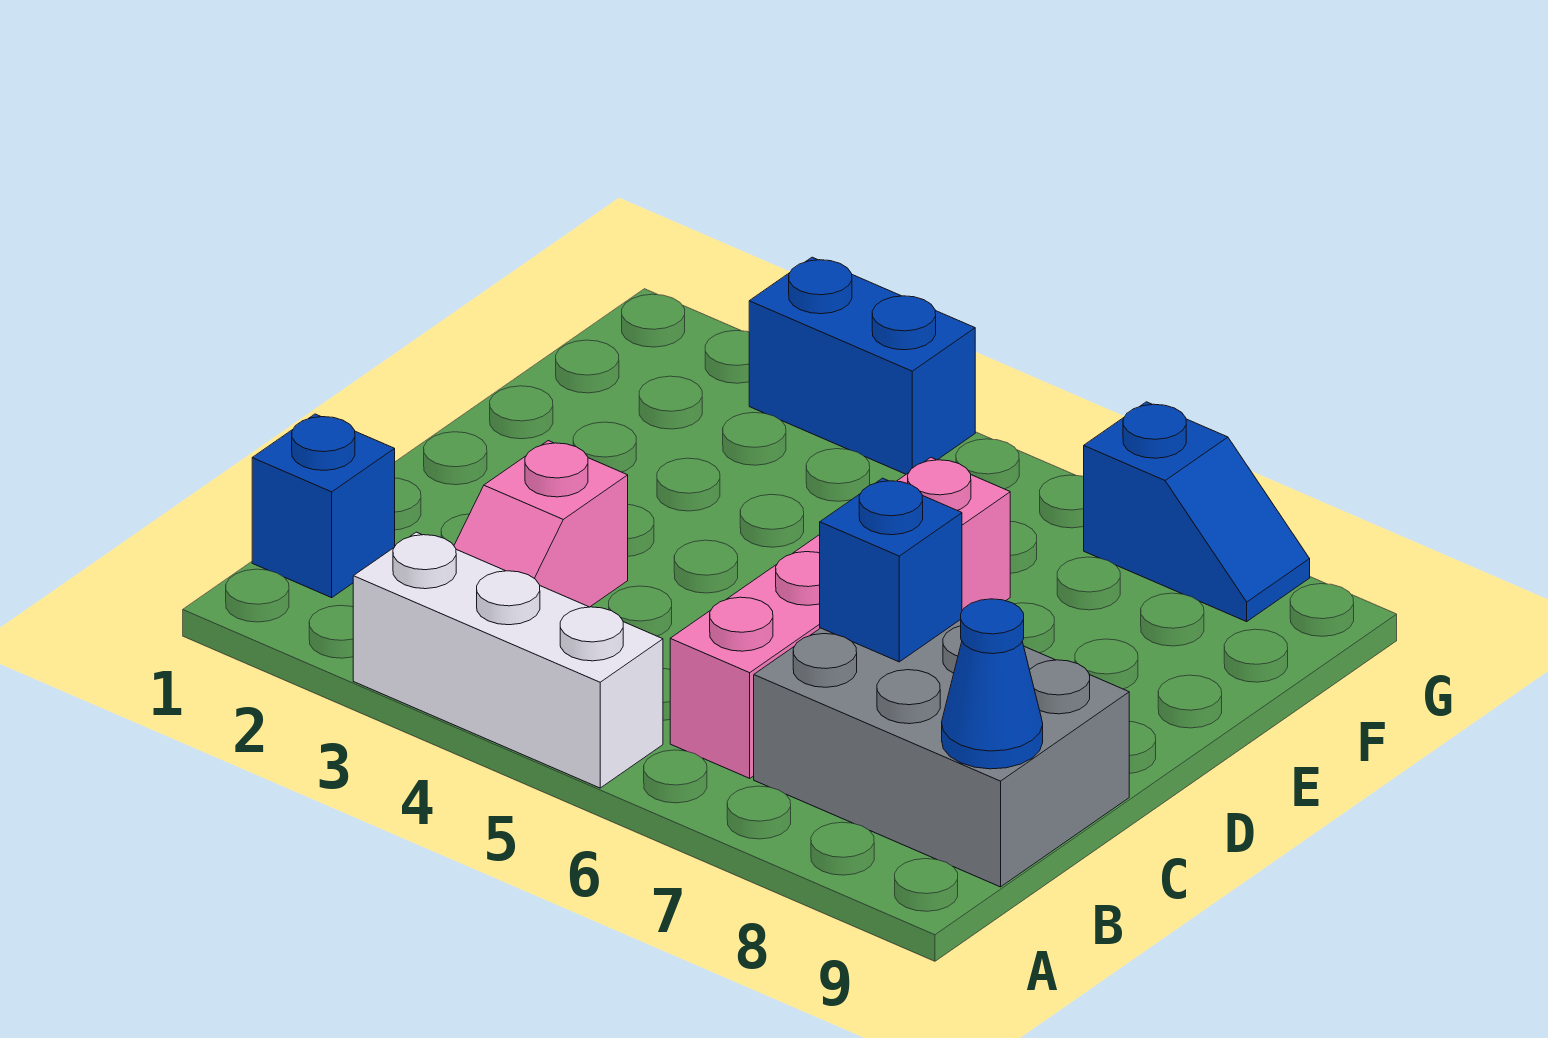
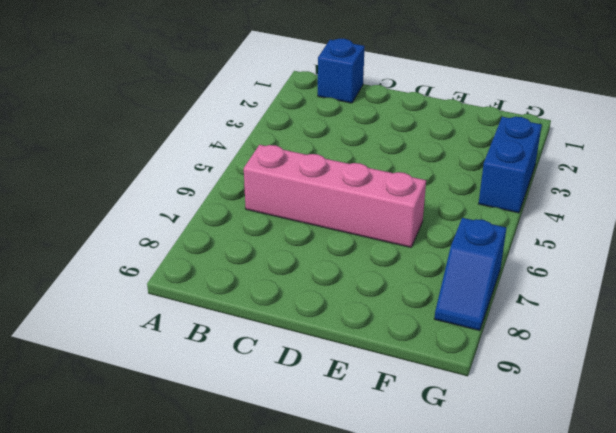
none -> white 1x3 brick [353,532,663,788]
none -> pink 1x2 slope [454,441,628,607]

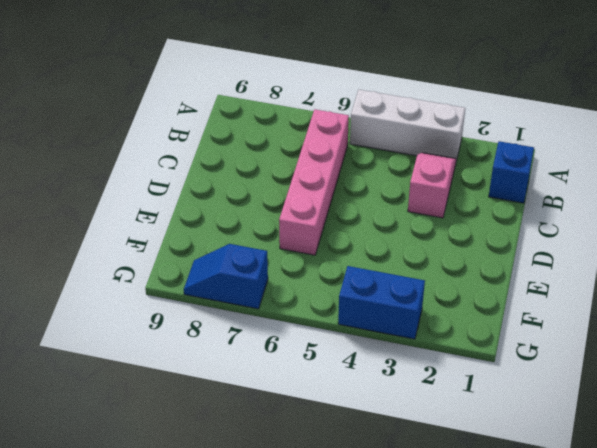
none -> grey 2x3 brick [754,620,1129,887]
none -> blue 1x1 cone [942,599,1043,769]

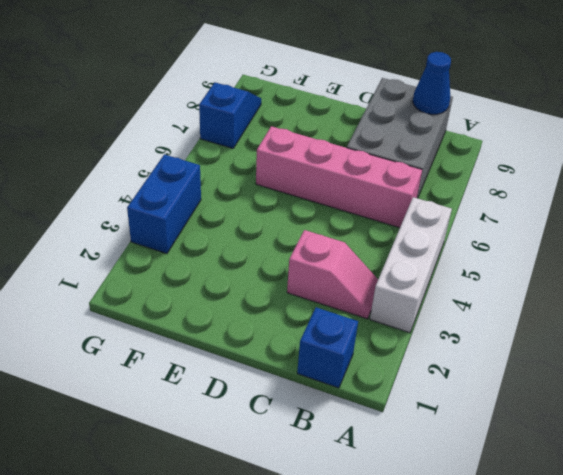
none -> blue 1x1 brick [820,478,962,662]

